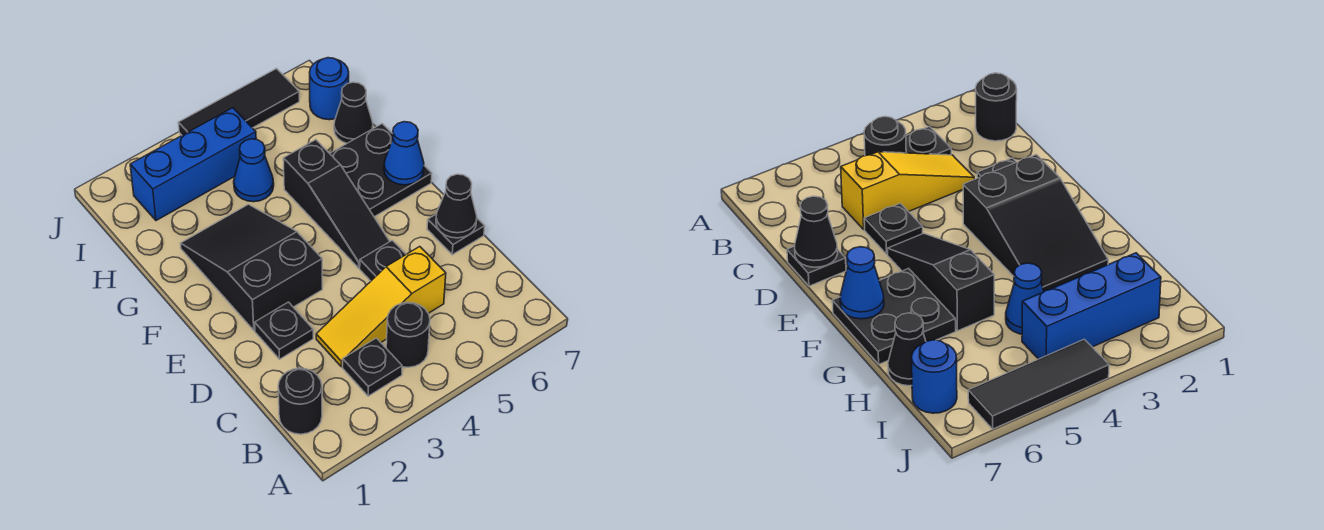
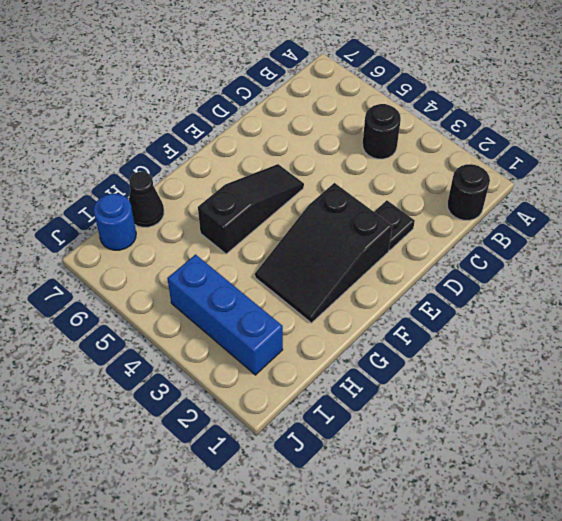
none -> black 1x1 plate [343,338,402,396]
none -> yellow 1x3 slope [316,247,446,367]
none -> black 1x1 plate [360,240,406,281]

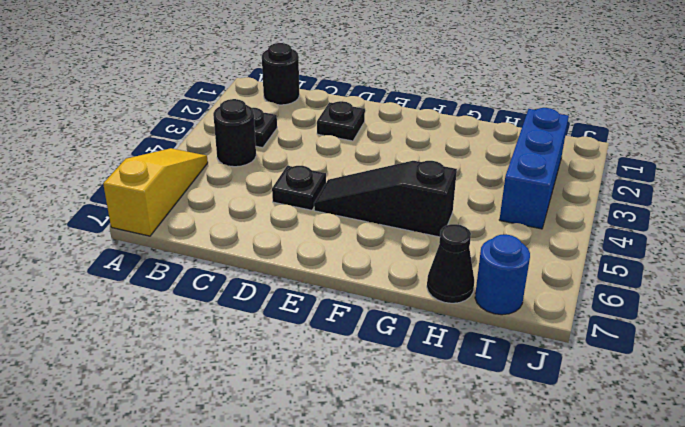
yellow 1x3 slope [103,148,208,236] -> yellow 1x3 slope moved to [316,247,446,367]
none -> black 1x1 plate [427,214,485,255]
none -> black 2x3 slope [180,204,322,330]
none -> black 2x2 plate [330,124,432,217]

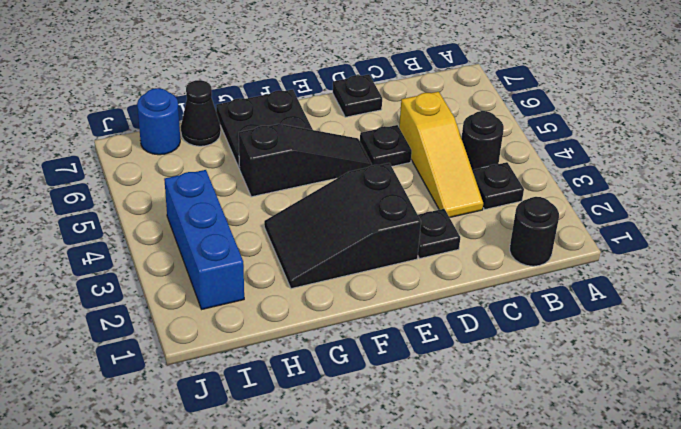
none -> blue 1x1 cone [234,139,274,202]
none -> black 1x3 tile [178,69,299,135]
none -> black 1x1 cone [436,174,477,238]

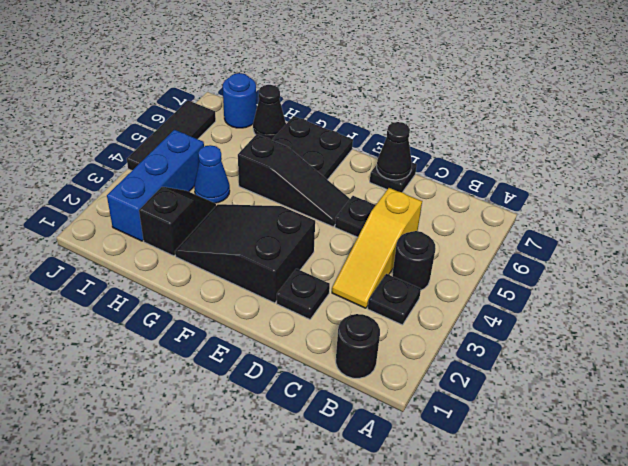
black 1x2 slope [139,187,216,256] -> none
none -> blue 1x1 cone [384,122,424,185]

